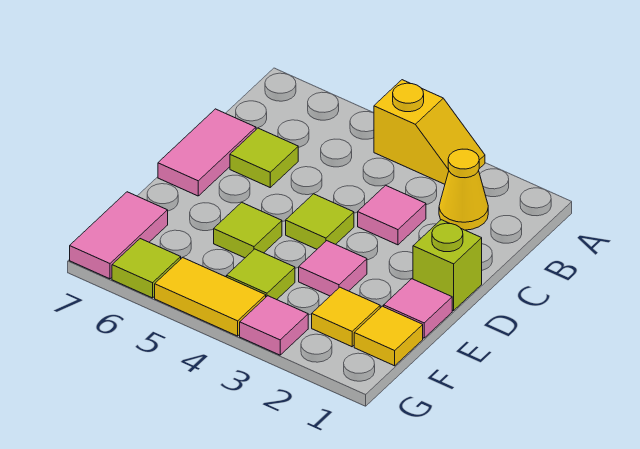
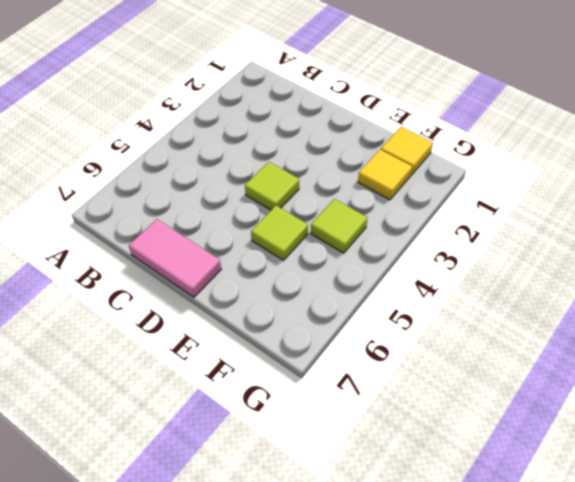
none -> yellow 1x2 slope [374,80,485,184]
none -> yellow 1x1 cone [439,149,488,230]
none -> pink 1x1 tile [358,185,426,245]

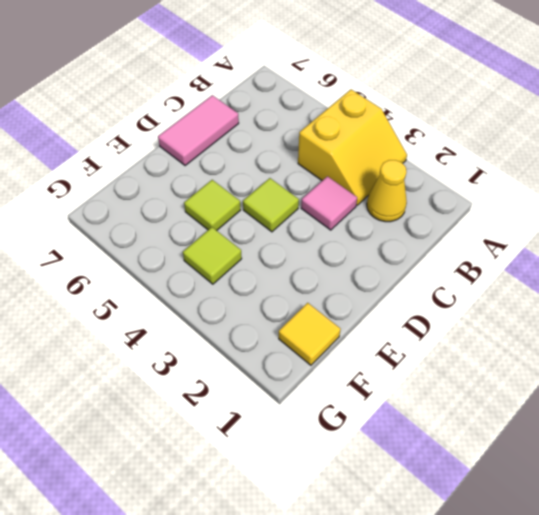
yellow 2x2 slope [298,90,407,205] -> yellow 1x2 slope [374,80,485,184]
none -> lime 1x1 tile [230,128,298,187]
none -> lime 1x1 brick [413,220,482,311]
none -> pink 1x1 tile [384,279,452,338]

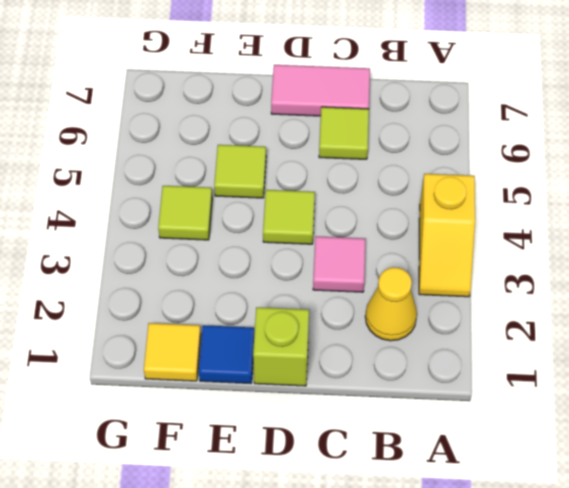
blue 1x1 tile [199,325,254,383] -> pink 1x1 tile [384,279,452,338]
none -> pink 1x1 tile [299,241,367,296]
none -> yellow 1x1 tile [312,287,380,347]
none -> pink 1x2 tile [70,192,168,279]

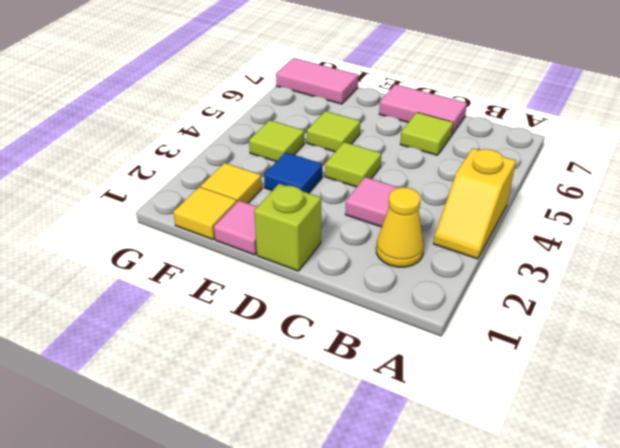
blue 1x1 tile [264,152,322,193] -> pink 1x1 tile [299,241,367,296]
none -> pink 1x1 tile [240,296,308,355]
none -> yellow 1x2 tile [155,258,266,336]
none -> lime 1x1 tile [112,239,181,298]

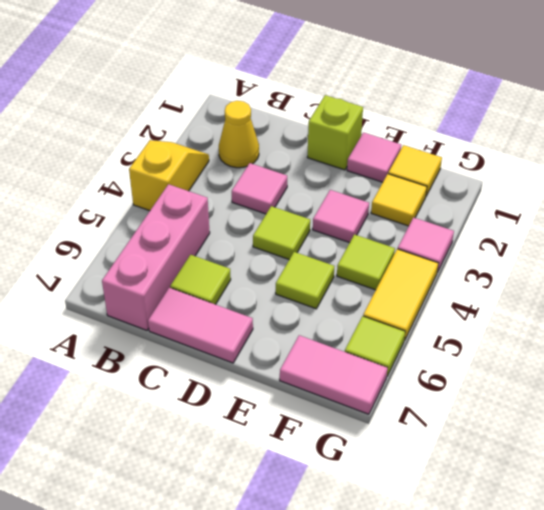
pink 1x3 brick [102,184,210,330] -> none

